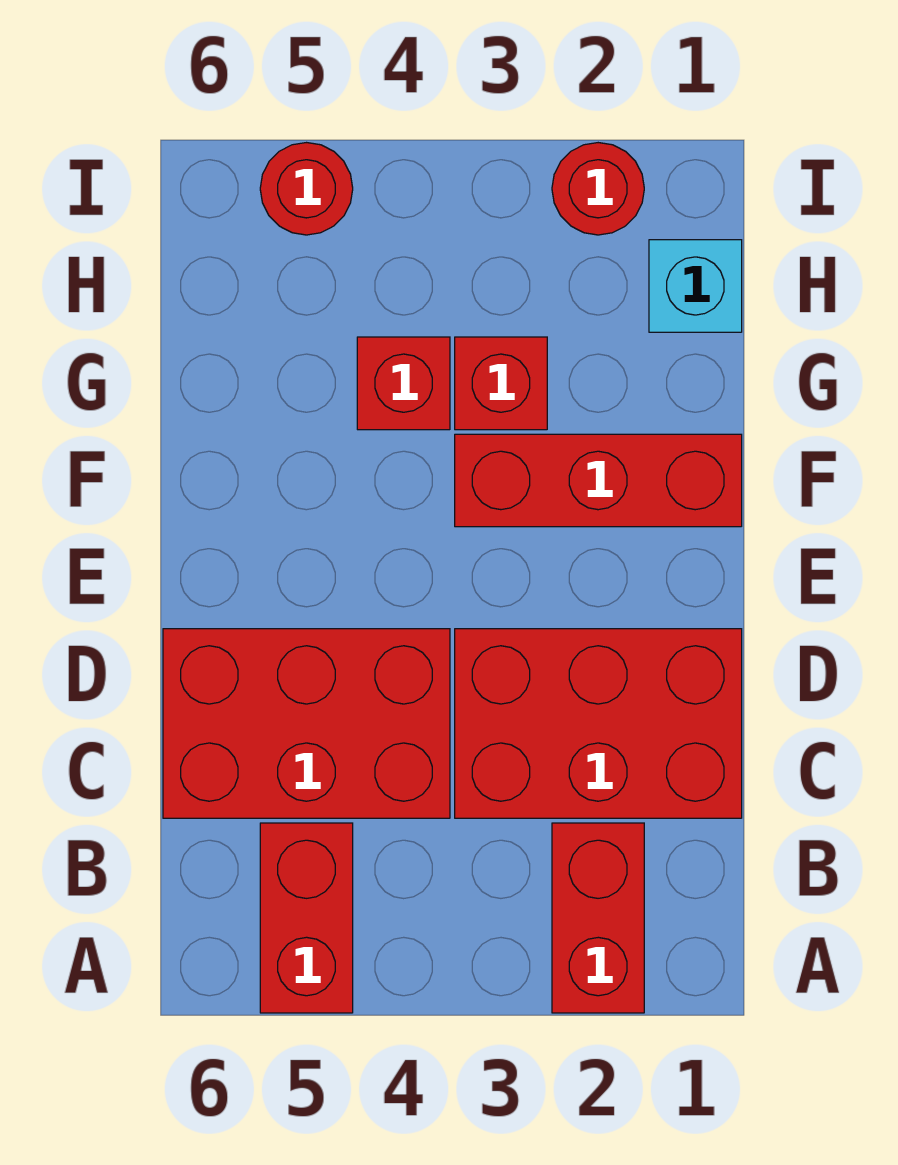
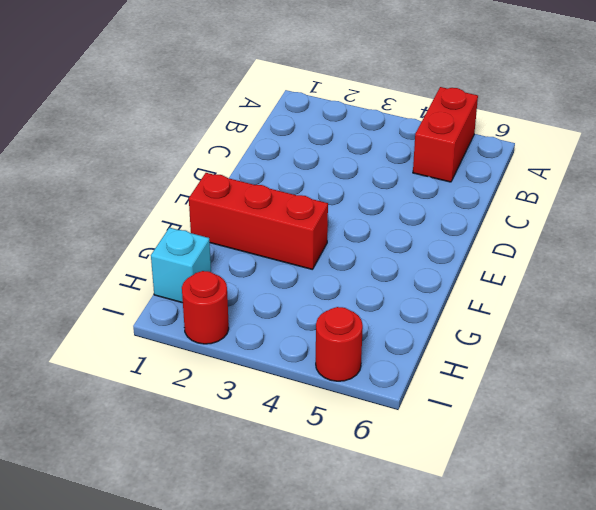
none -> red 1x2 brick [552,823,644,1013]
none -> red 2x3 brick [455,629,742,818]

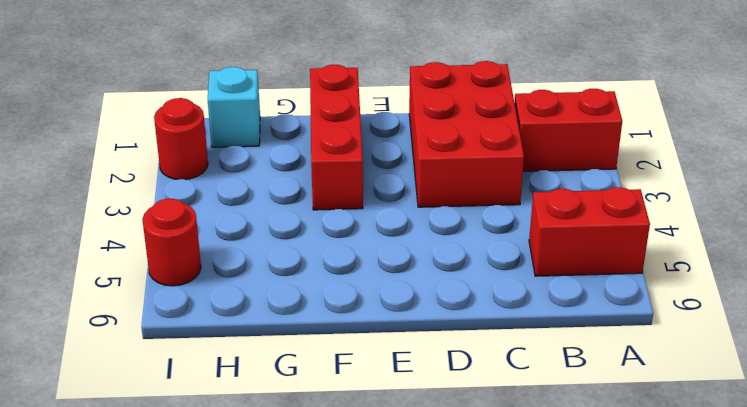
none -> red 2x3 brick [163,629,450,818]
none -> red 1x1 brick [455,337,547,430]

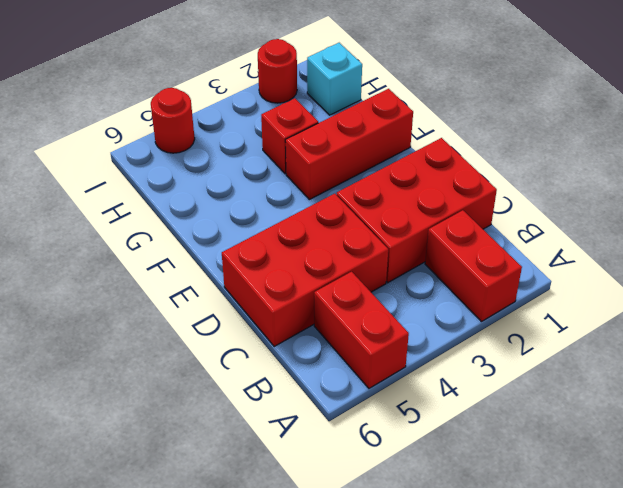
none -> red 1x1 brick [357,337,450,430]

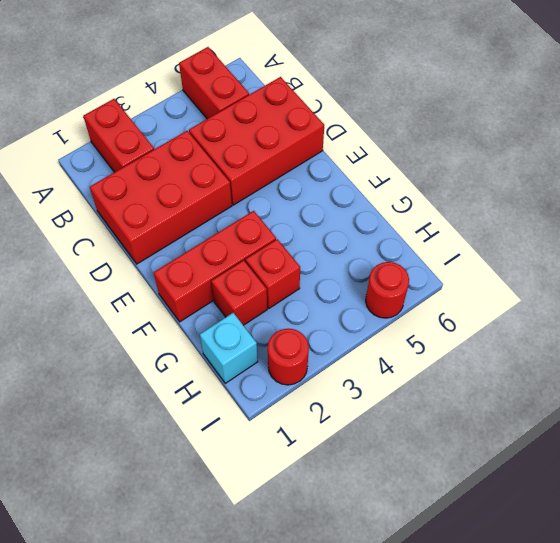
red 1x1 brick [211,260,267,325] -> red 1x1 brick moved to [357,337,450,430]

